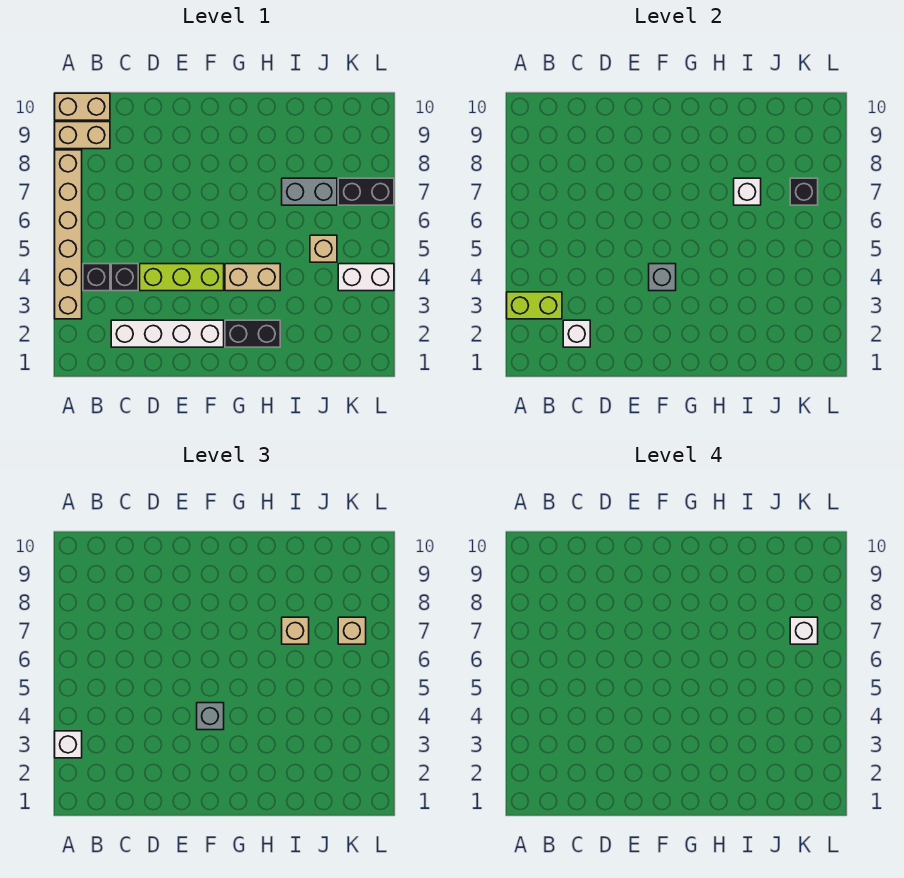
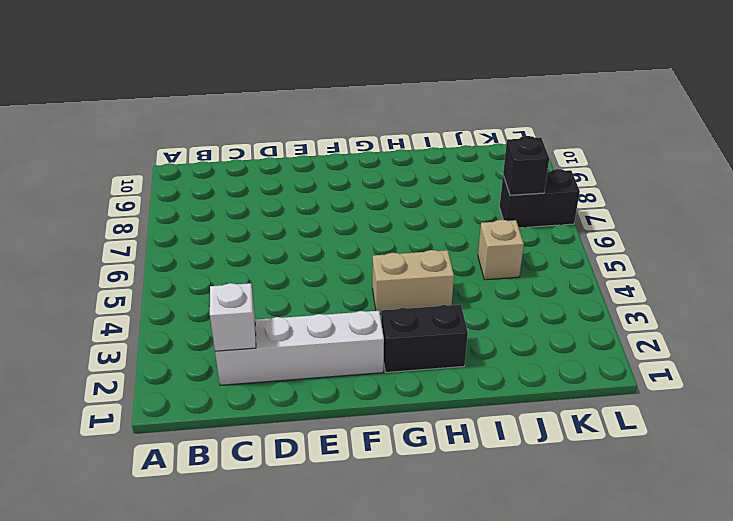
none -> tan 1x6 brick [55,150,82,319]
none -> tan 1x2 brick [55,122,110,149]
none -> tan 1x2 brick [55,93,110,120]

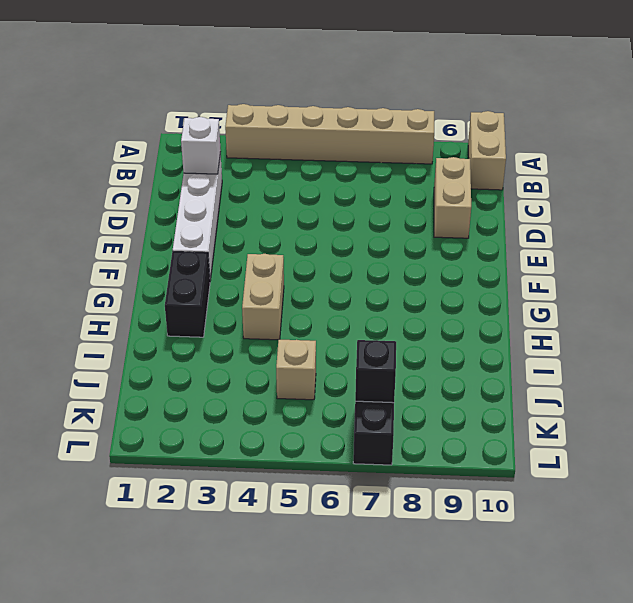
tan 1x2 brick [434,157,471,238] -> tan 1x2 brick moved to [55,122,110,149]
none -> black 1x1 brick [83,264,110,291]
none -> black 1x1 brick [111,264,138,291]
none -> lime 1x3 brick [140,264,224,291]

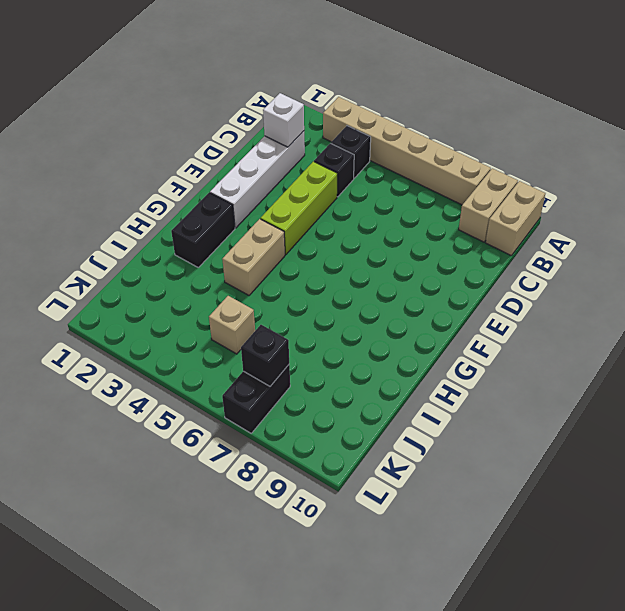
none -> grey 1x2 brick [282,178,337,205]
none -> white 1x2 brick [338,264,394,291]
none -> lime 1x2 brick [507,292,562,319]

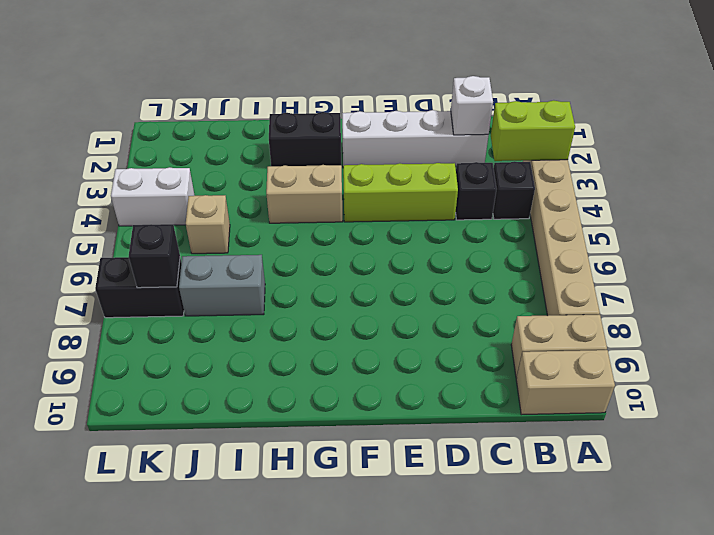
none -> grey 1x1 brick [649,264,676,291]
none -> white 1x1 brick [734,178,761,205]
none -> white 1x1 brick [55,731,82,758]

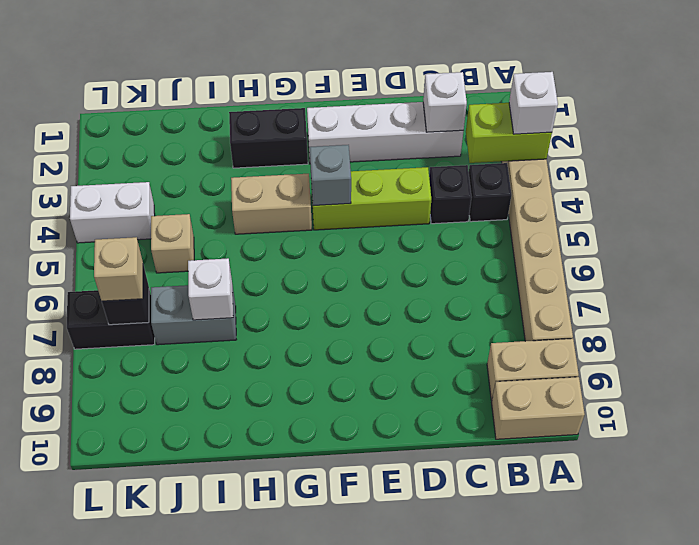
none -> grey 1x1 brick [197,703,224,730]
none -> tan 1x1 brick [282,617,309,644]
none -> white 1x1 brick [790,617,818,644]

